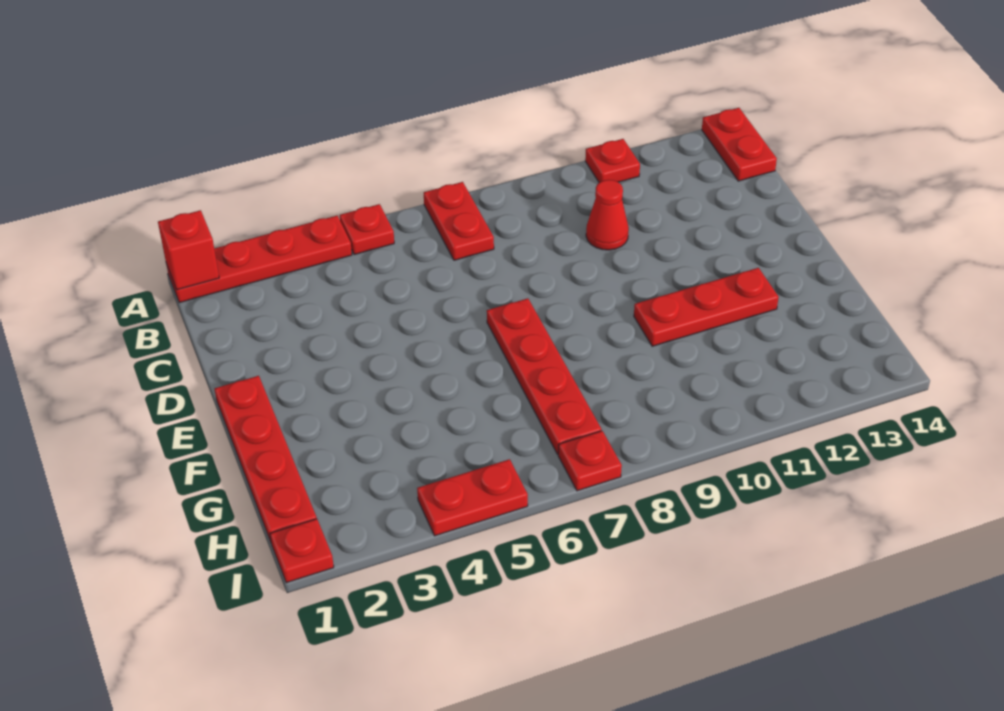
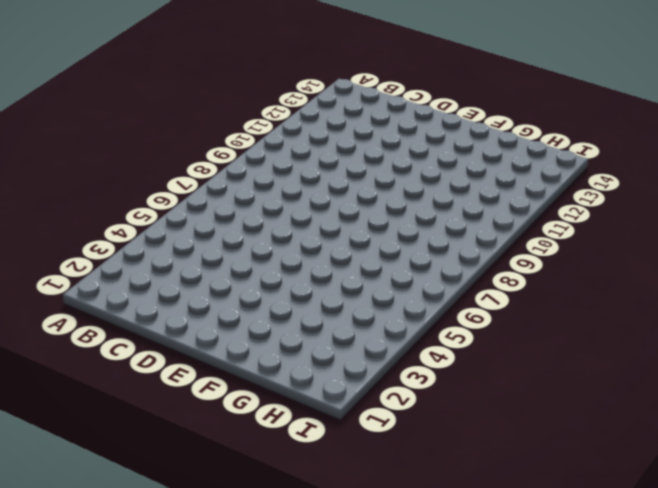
none -> red 1x4 plate [166,216,352,303]
none -> red 1x1 plate [340,204,394,255]
none -> red 1x2 plate [424,182,494,260]

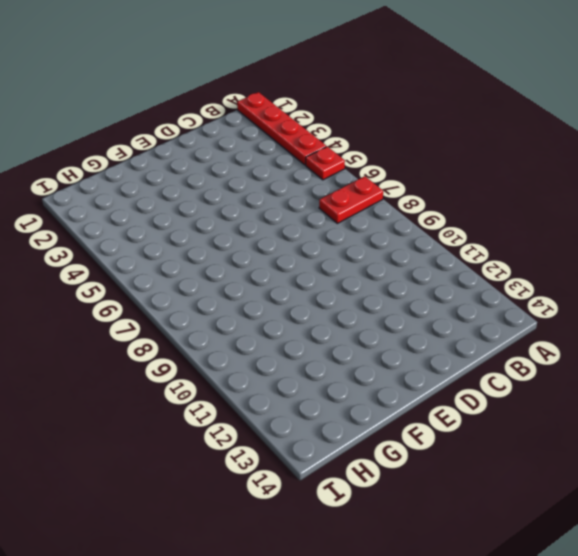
none -> red 1x1 plate [585,139,640,182]
none -> red 1x2 plate [702,108,777,181]
none -> red 1x1 cone [586,180,629,250]

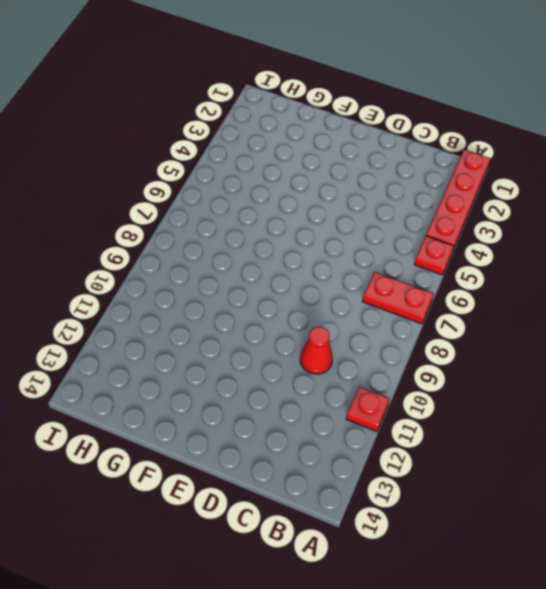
none -> red 1x2 plate [702,108,777,181]
none -> red 1x4 plate [215,376,317,542]
none -> red 1x4 plate [487,298,601,454]

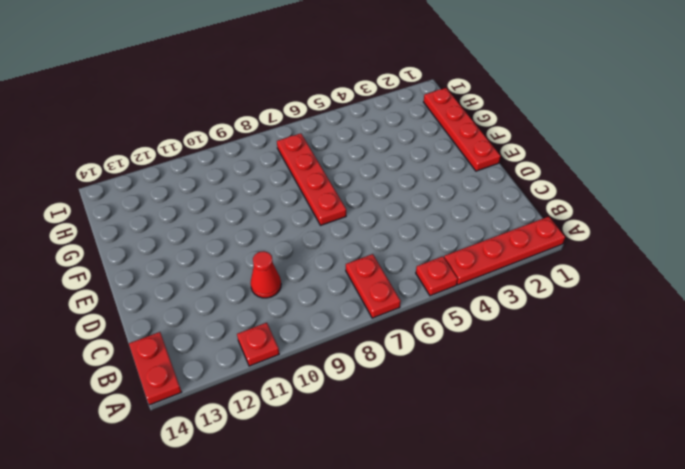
none -> red 1x3 plate [634,268,779,346]
none -> red 1x1 plate [270,519,334,583]
none -> red 1x2 plate [417,459,528,536]

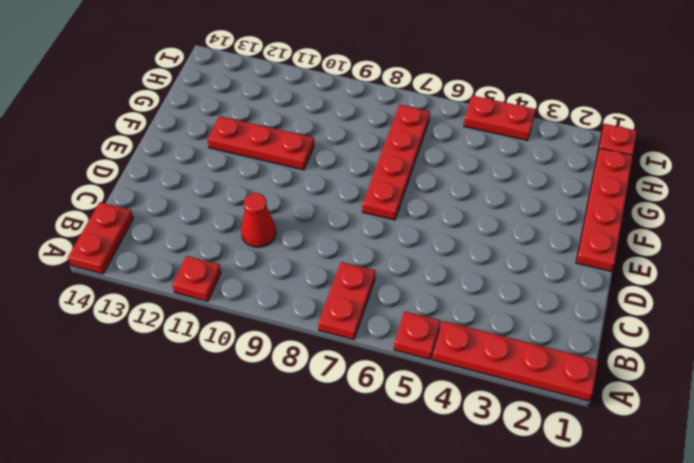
none -> red 1x1 plate [558,431,622,491]
none -> red 1x1 brick [158,210,219,290]

